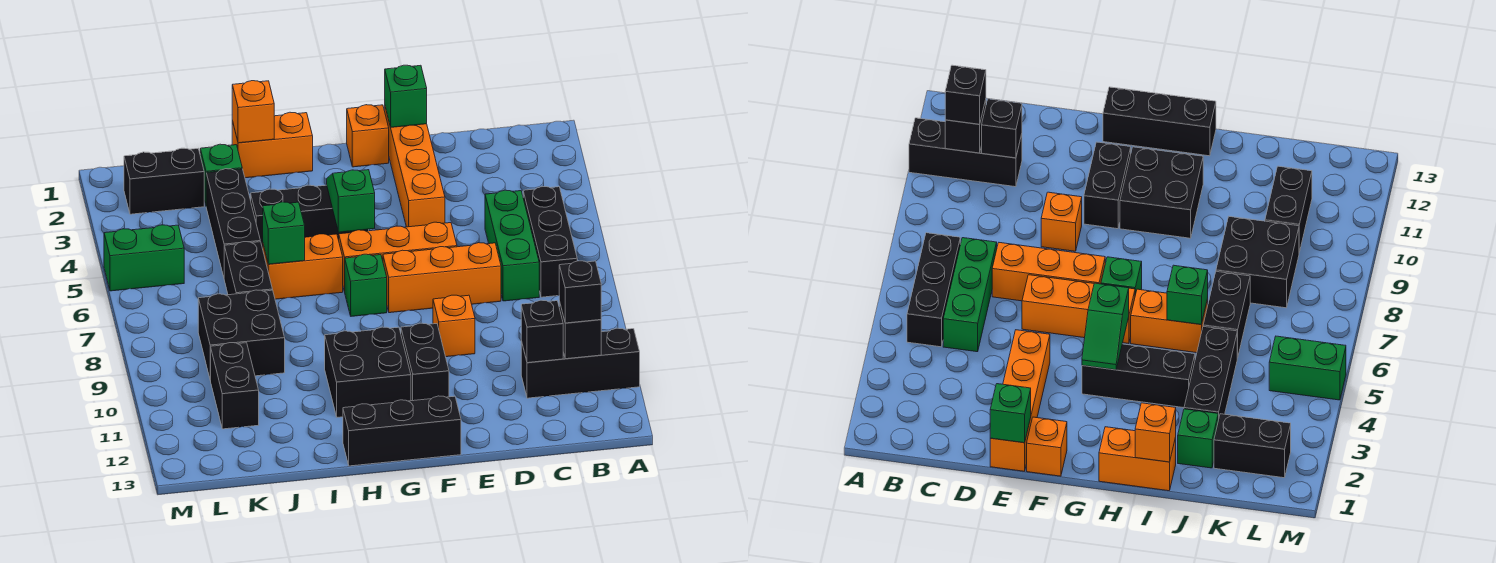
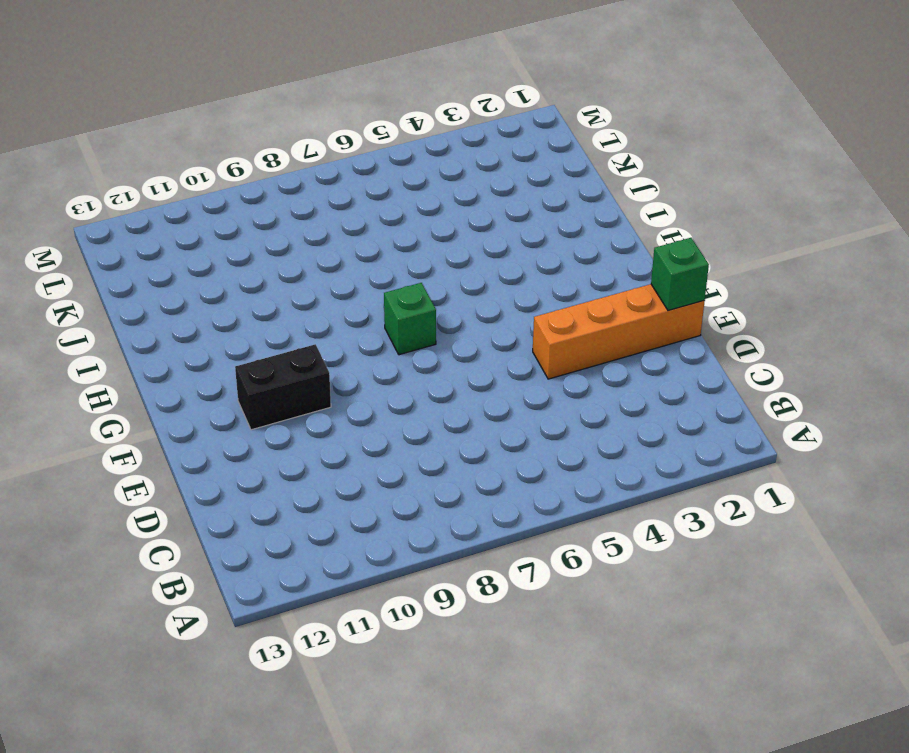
none -> black 1x3 brick [521,328,640,398]
none -> black 1x3 brick [523,187,577,297]
none -> green 1x3 brick [485,190,539,301]

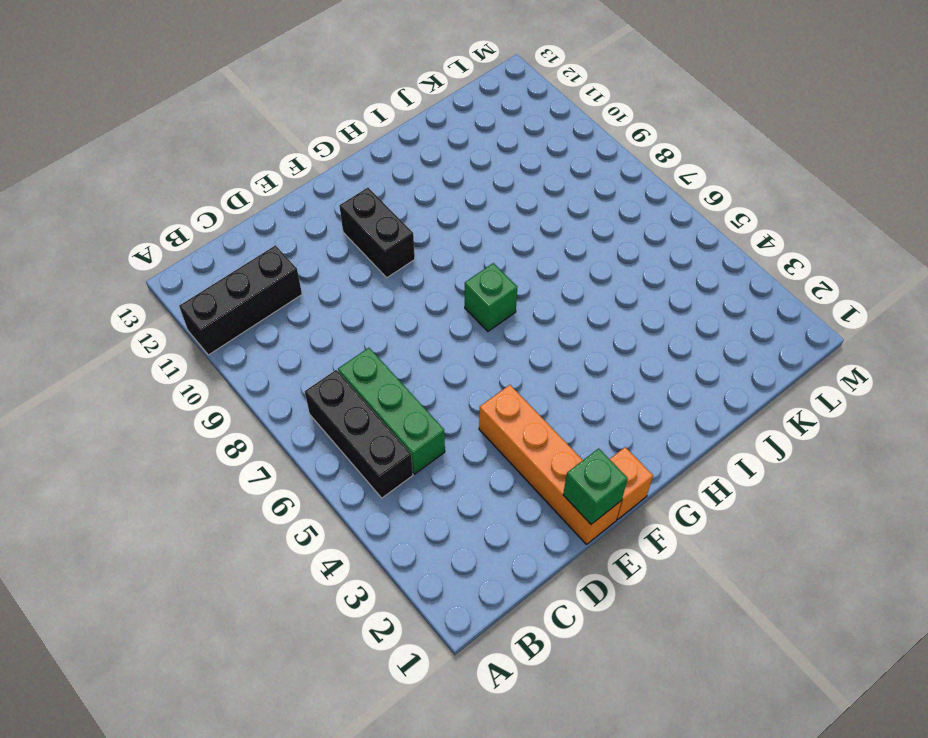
none -> orange 1x3 brick [383,243,501,313]
none -> orange 1x3 brick [339,222,457,292]
none -> orange 1x1 brick [433,295,475,357]

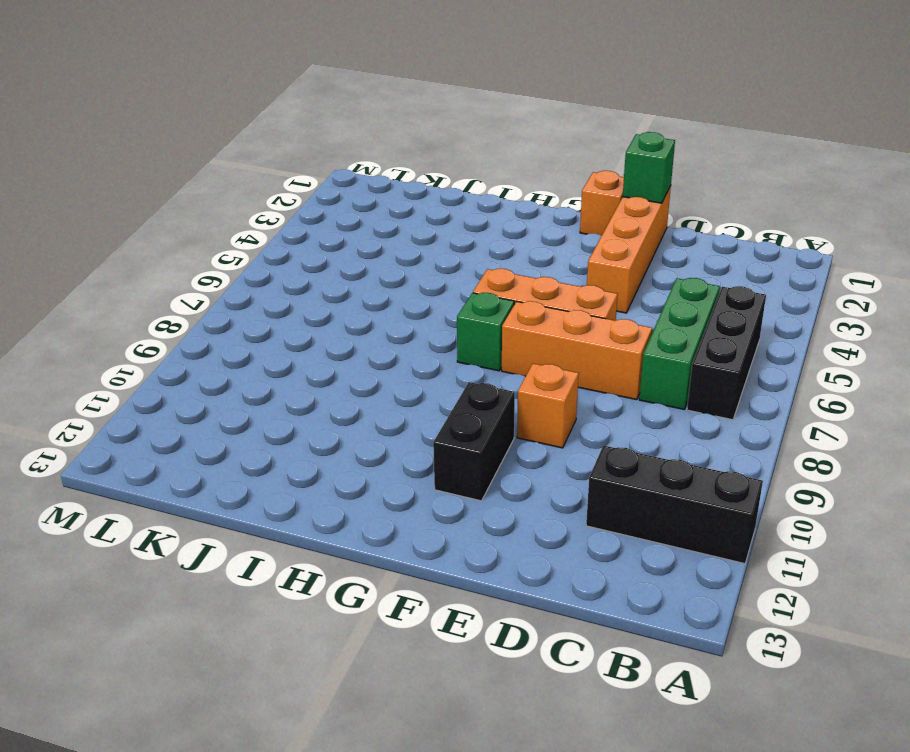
none -> black 1x3 brick [343,396,461,466]
none -> black 1x3 brick [251,185,369,248]
none -> black 2x2 brick [325,327,411,417]

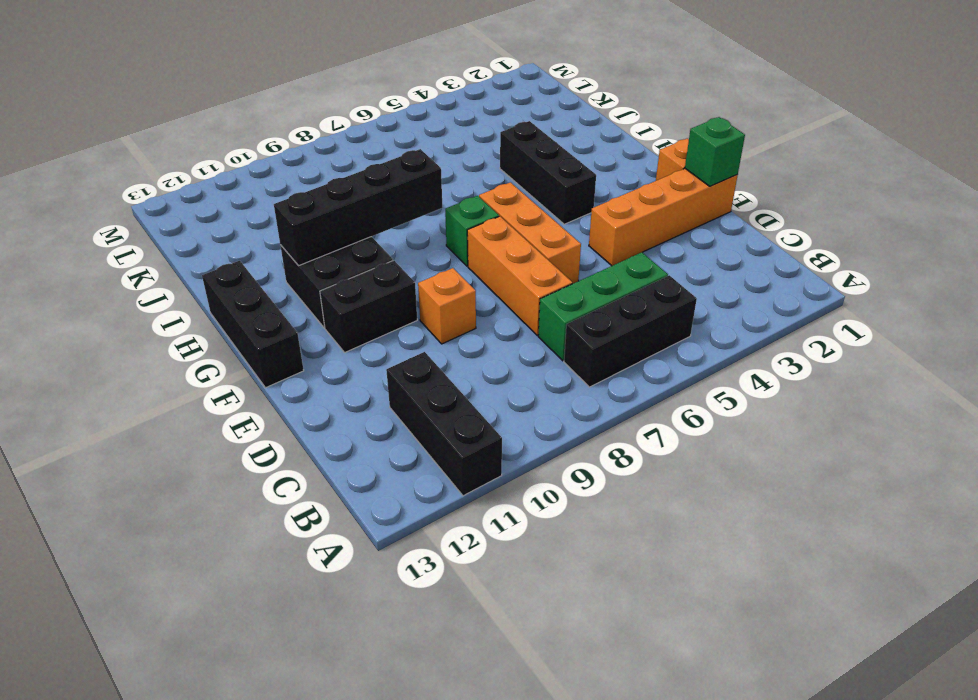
black 1x4 brick [274,149,443,266] -> none
none -> orange 1x2 brick [232,112,313,178]
none -> orange 1x2 brick [263,234,343,299]
none -> green 1x1 brick [200,144,242,204]

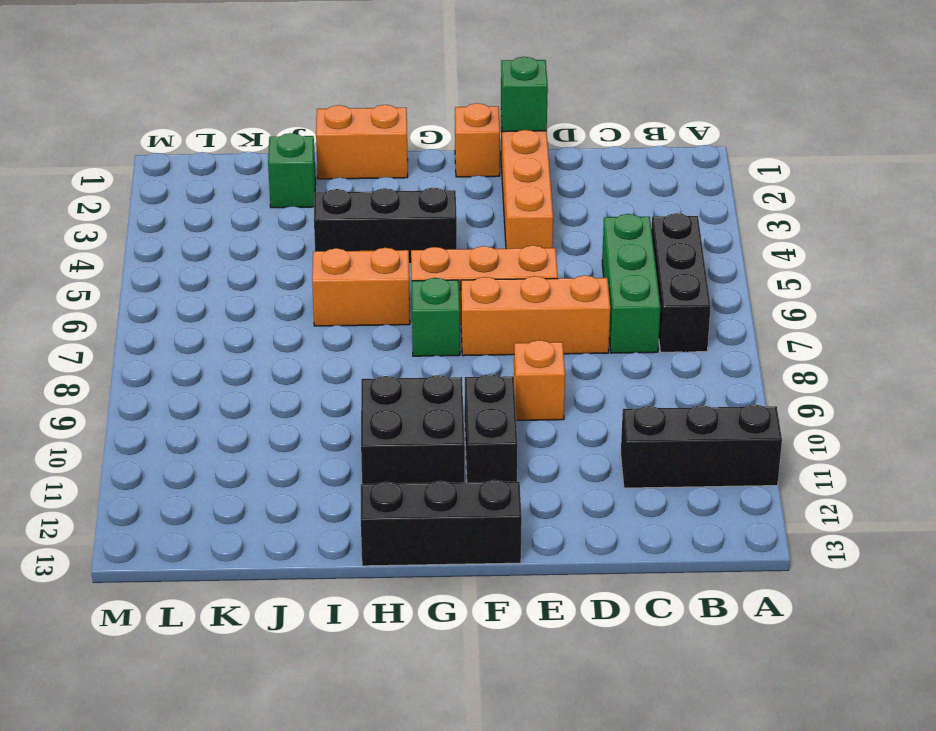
none -> black 1x3 brick [206,169,260,277]
none -> black 1x2 brick [224,242,273,295]
none -> black 2x2 brick [198,290,285,380]

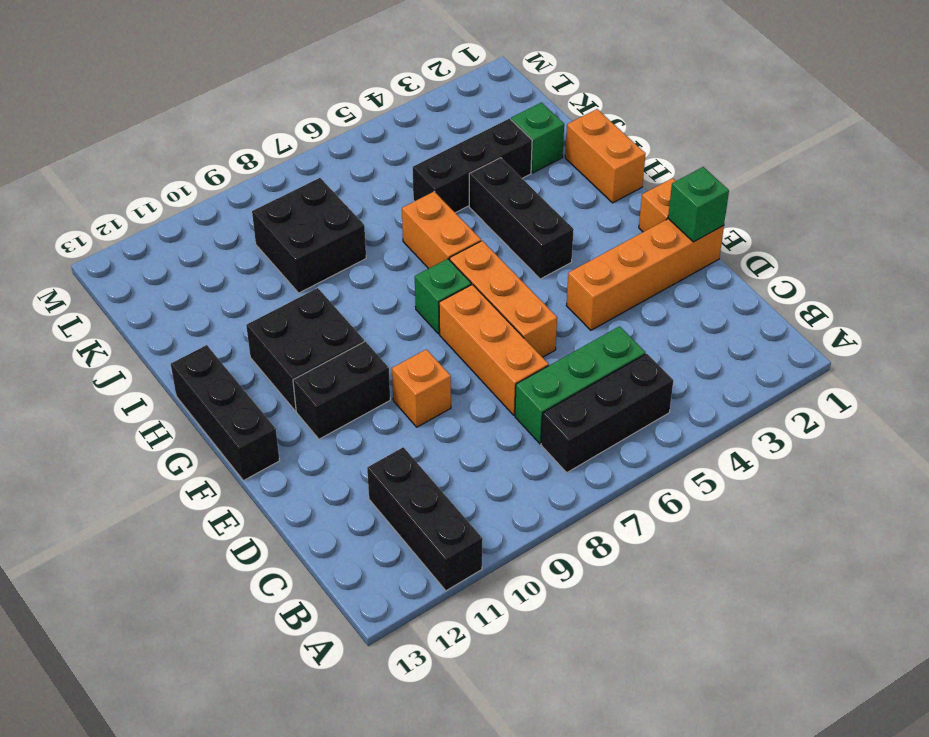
none -> black 1x2 brick [224,242,273,295]
none -> black 1x2 brick [124,148,204,214]
none -> black 1x2 brick [211,343,259,429]

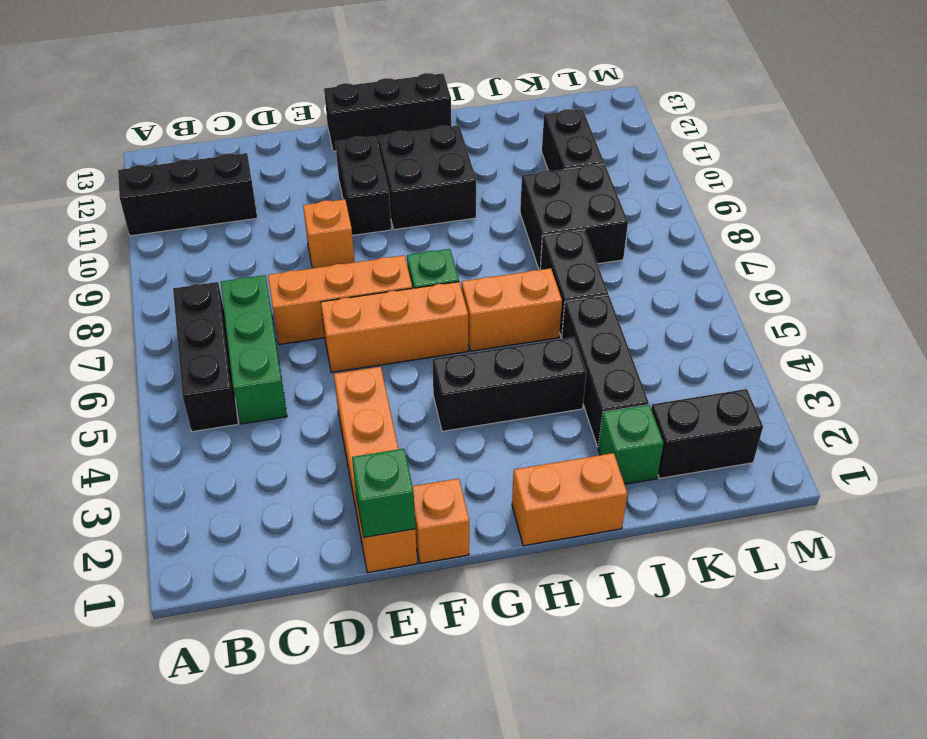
none -> green 1x2 brick [104,225,184,291]
none -> black 1x1 brick [559,301,601,359]
none -> black 1x1 brick [521,300,563,363]

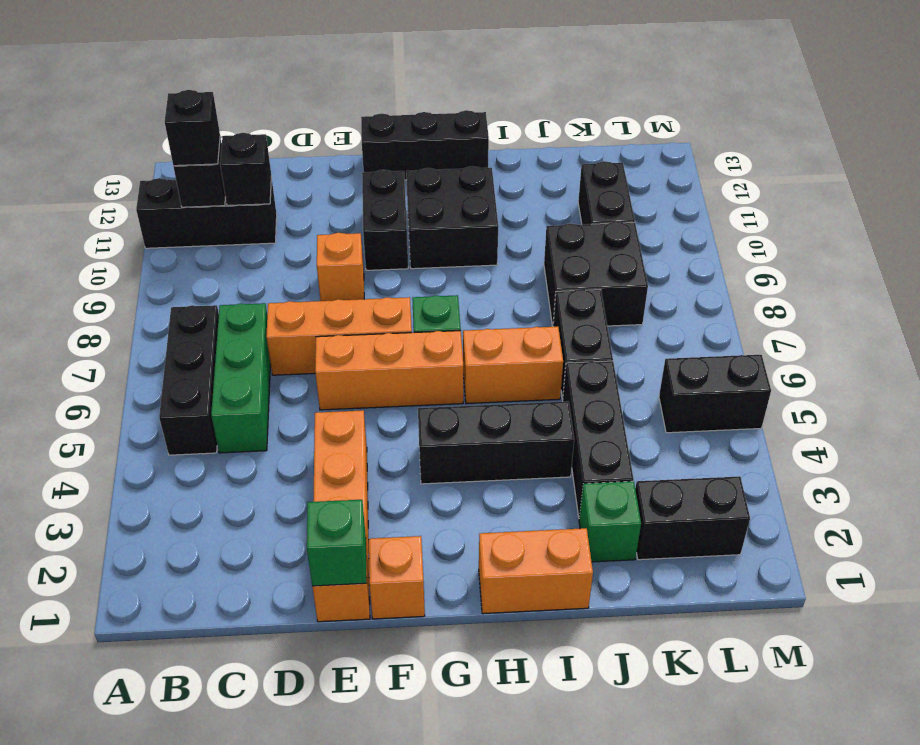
black 1x2 brick [659,355,771,433] -> green 1x2 brick [104,225,184,291]
none -> green 1x2 slope [327,170,375,232]
none -> orange 1x1 brick [232,81,274,143]
none -> green 1x1 brick [263,202,305,264]

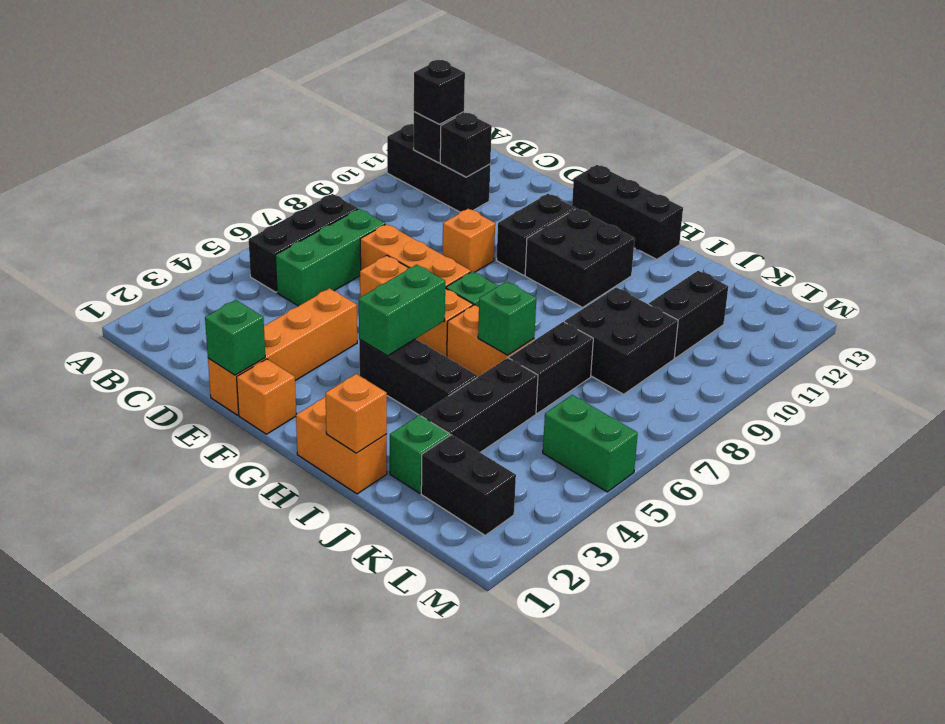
green 1x2 brick [359,265,445,356] -> green 1x2 slope [327,170,375,232]

